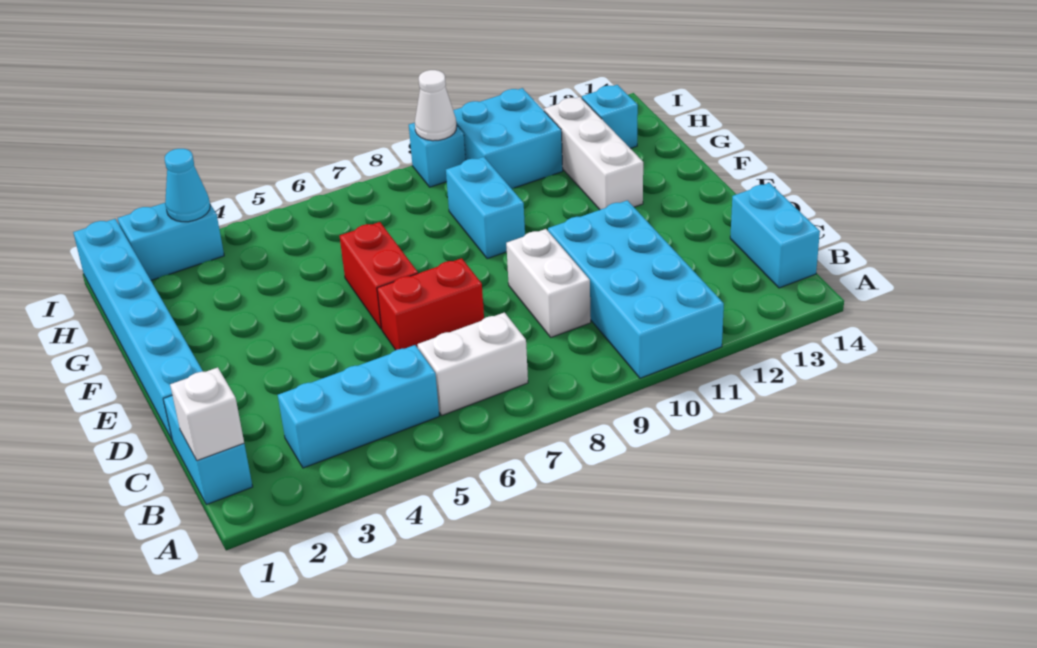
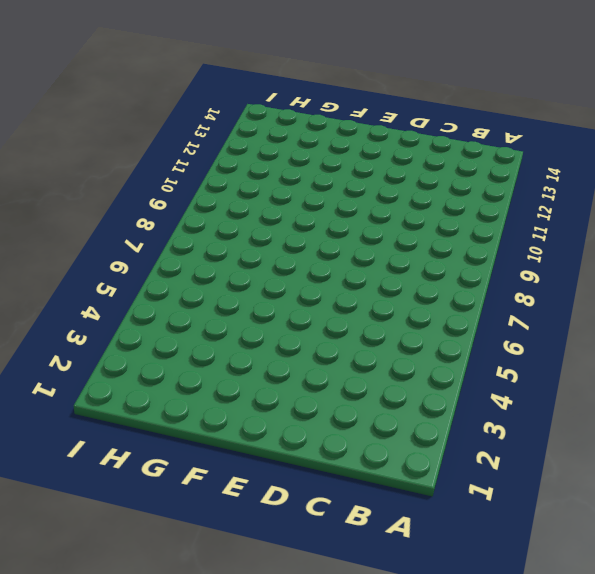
none -> cyan 2x4 brick [548,200,724,378]
none -> cyan 1x2 brick [163,396,253,505]
none -> cyan 1x3 brick [278,345,439,468]

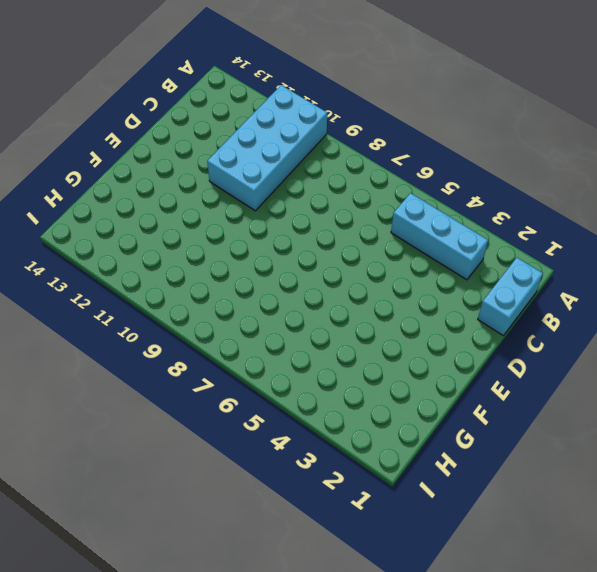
none -> white 1x2 brick [417,313,528,415]
none -> cyan 1x2 brick [730,183,820,288]
none -> white 1x2 brick [506,229,591,337]

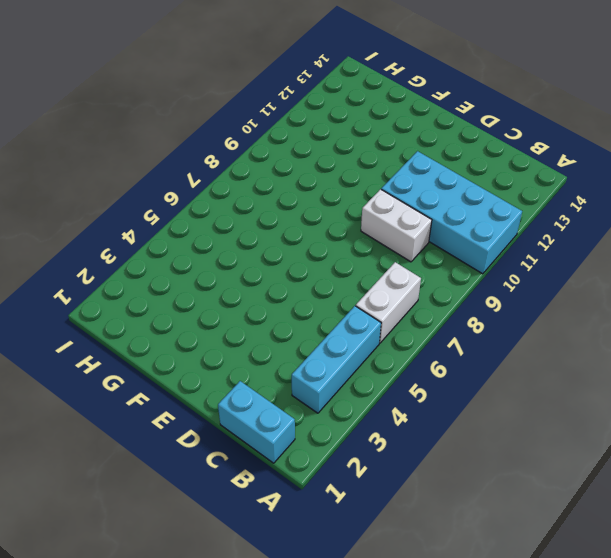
none -> cyan 1x2 brick [730,183,820,288]
none -> cyan 1x6 brick [73,219,203,439]
none -> red 1x2 brick [377,258,484,350]

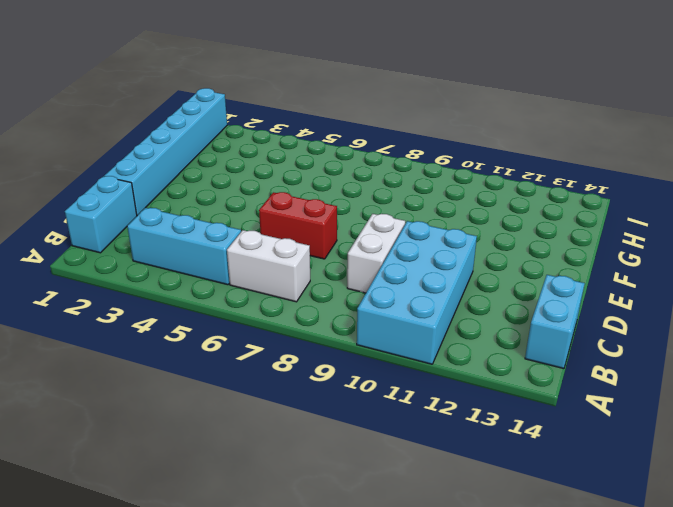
none -> red 1x2 brick [340,222,418,329]
none -> cyan 1x2 brick [446,157,525,259]
none -> white 1x3 brick [544,97,643,210]

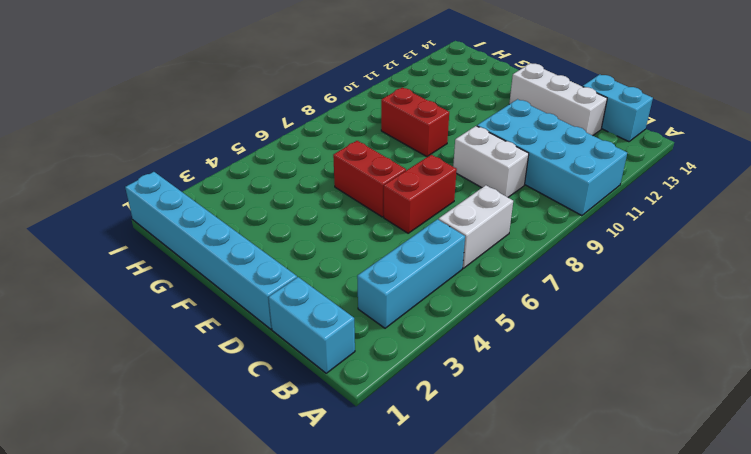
white 1x3 brick [509,63,607,136] -> white 1x3 brick moved to [544,97,643,210]
red 1x2 brick [381,87,449,157] -> cyan 1x2 brick [446,157,525,259]
none -> cyan 2x2 brick [453,88,563,189]
none -> cyan 1x1 brick [582,85,638,149]
none -> cyan 1x2 brick [118,203,224,280]

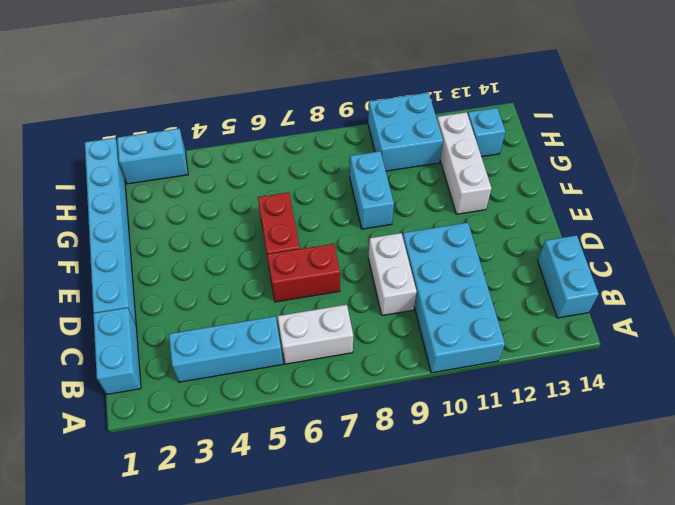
none -> cyan 1x1 brick [409,123,466,187]
none -> white 1x1 brick [170,367,244,461]
none -> cyan 1x1 cone [165,149,210,222]

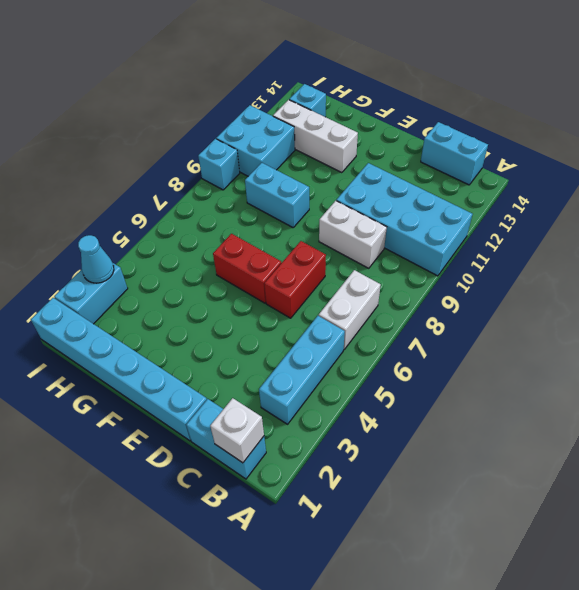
none -> white 1x1 cone [415,70,456,141]

